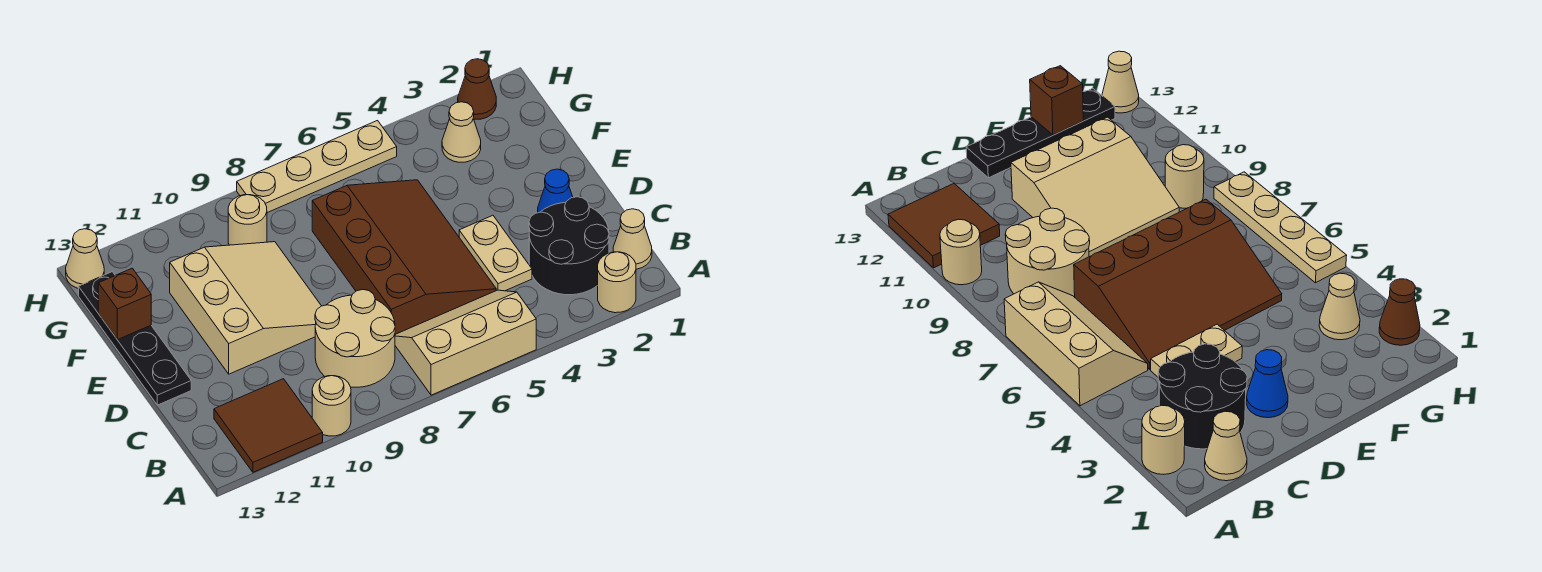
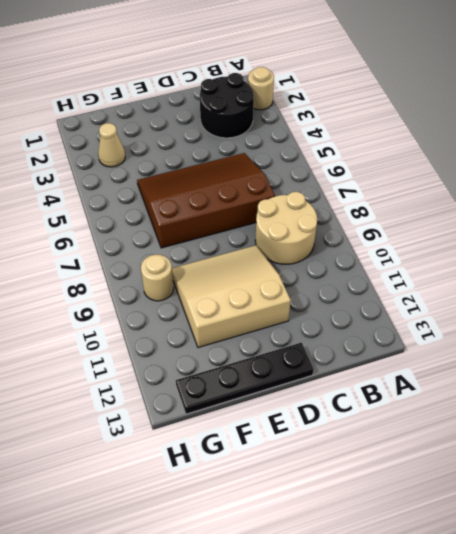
none -> tan 2x3 slope [395,290,536,395]
none -> tan 1x1 round brick [312,376,351,436]
none -> brown 2x2 tile [214,379,323,472]

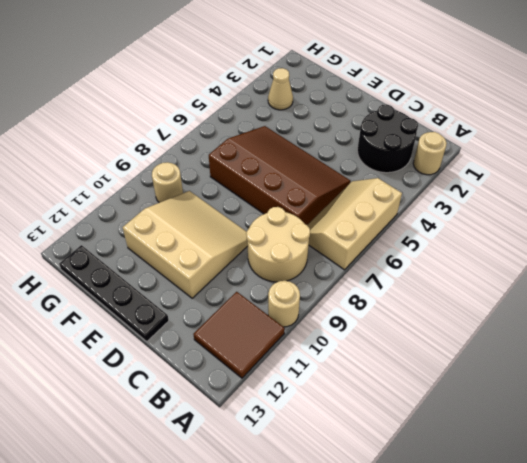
none -> tan 1x1 cone [613,209,652,269]
none -> tan 1x2 plate [459,215,532,291]
none -> blue 1x1 cone [538,169,573,213]

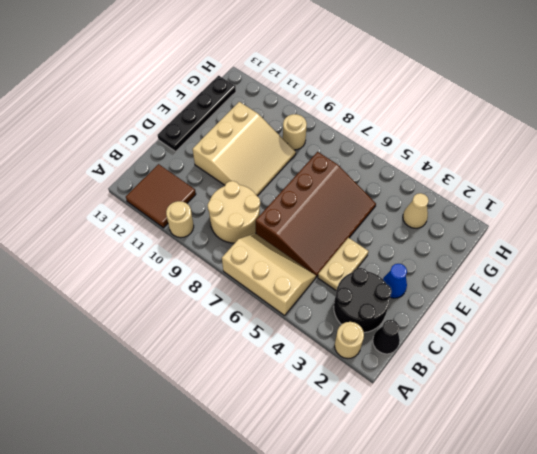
black 1x1 cone [373,320,400,354] -> tan 1x1 cone [613,209,652,269]
none -> brown 1x1 cone [458,59,496,119]
none -> tan 1x4 plate [237,121,397,213]
none -> tan 1x1 cone [66,229,104,288]

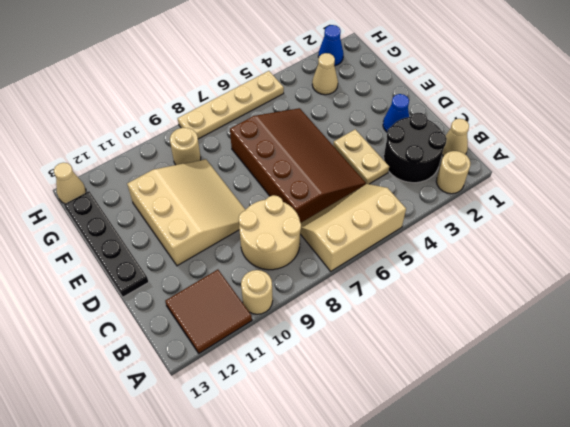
blue 1x1 cone [318,25,344,66] -> brown 1x1 cone [458,59,496,119]
none -> brown 1x1 brick [98,268,151,340]

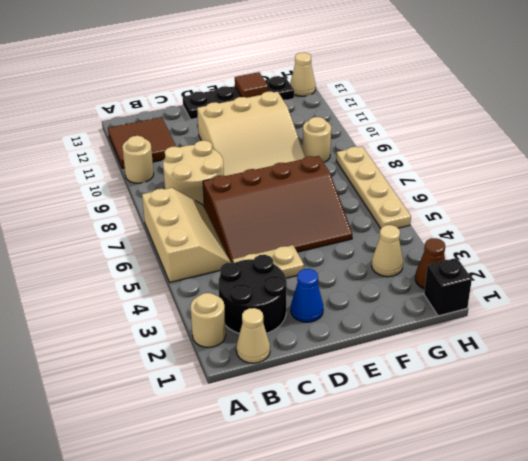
brown 1x1 tile [235,72,268,98] -> brown 1x1 brick [98,268,151,340]
black 1x1 brick [424,258,472,316] -> none

